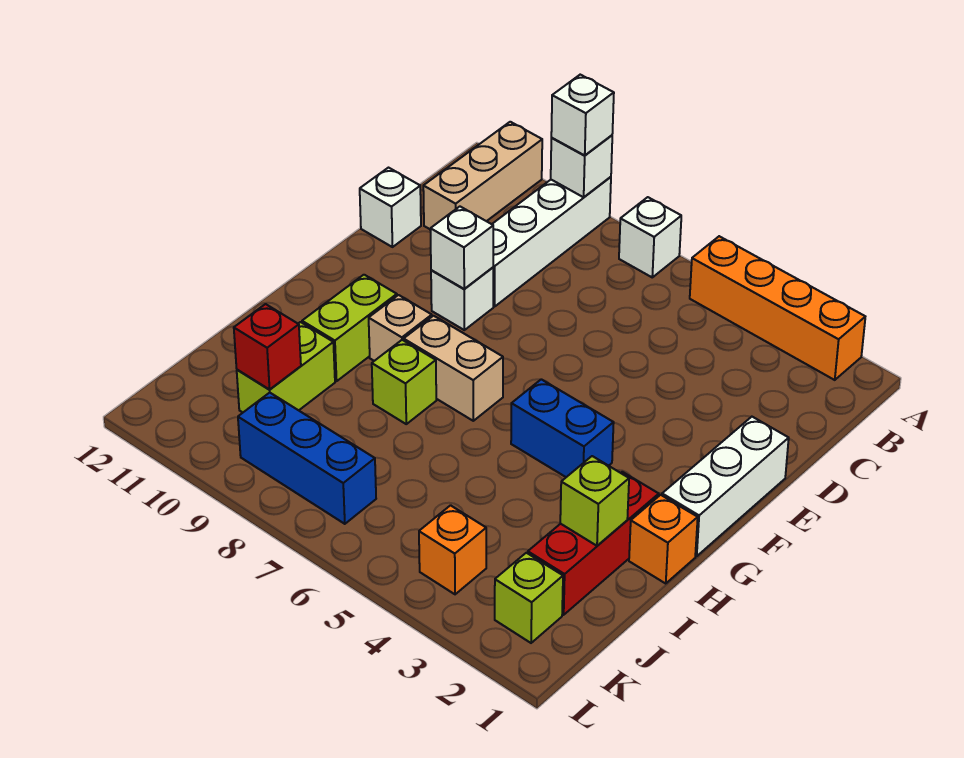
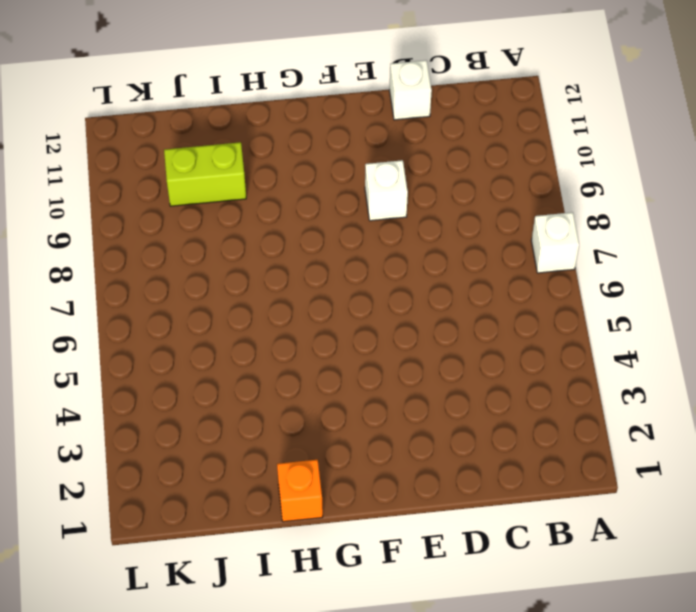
none -> orange 1x4 brick [690,236,865,380]
none -> white 1x4 brick [492,177,611,307]
none -> tan 1x3 brick [423,122,542,229]

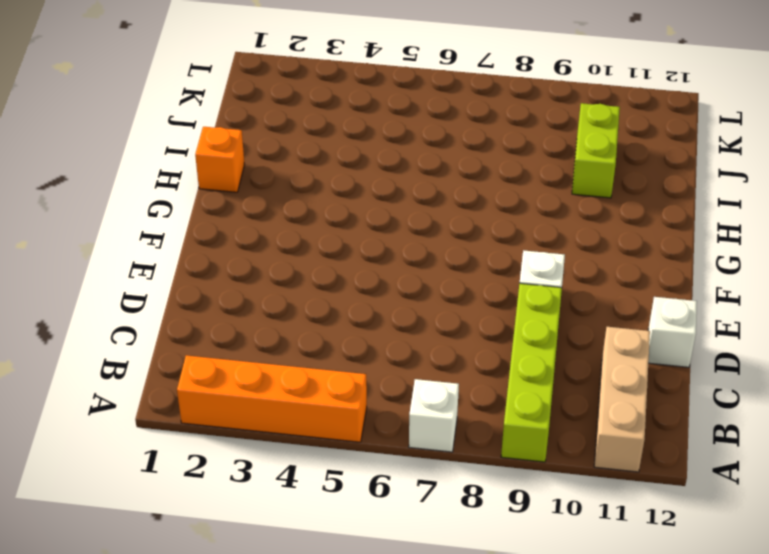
lime 1x4 brick [501,283,562,462] -> white 1x4 brick [492,177,611,307]
none -> white 1x3 brick [662,417,789,556]
none -> blue 1x2 brick [511,379,614,477]
none -> tan 1x2 brick [404,316,503,421]

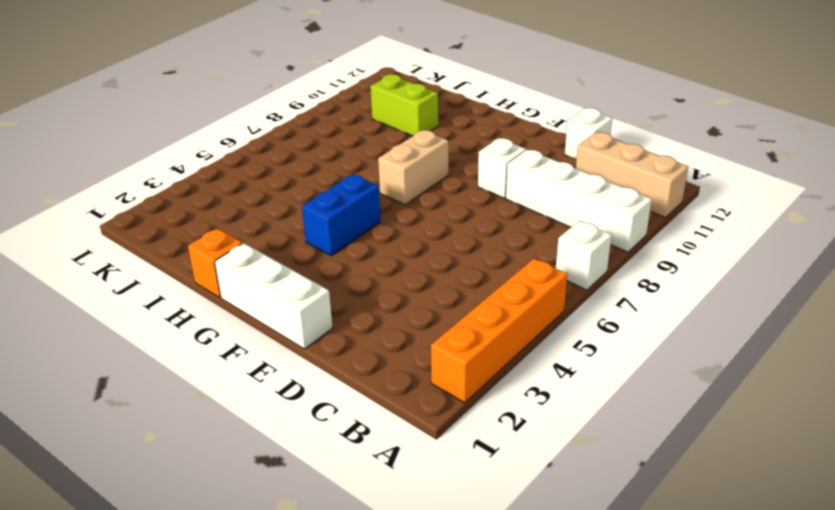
none -> tan 1x1 brick [369,295,432,361]
none -> lime 1x2 brick [302,275,397,381]
none -> red 1x3 brick [528,472,659,615]

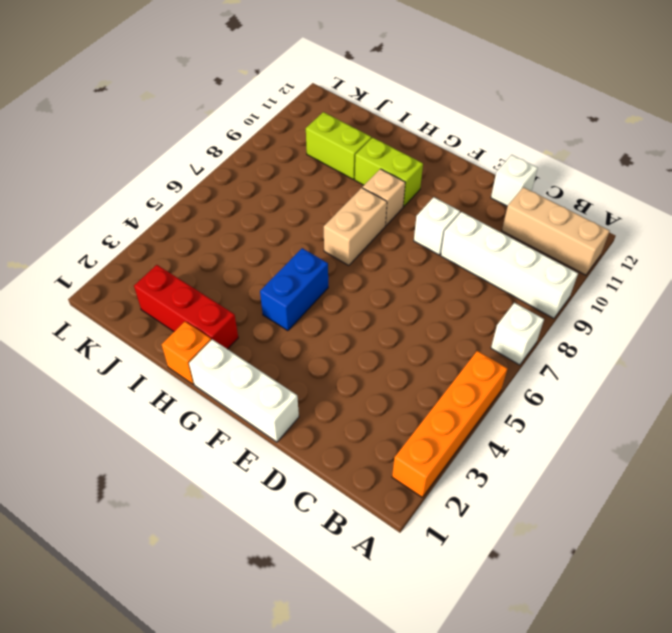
none -> lime 1x1 brick [372,340,436,424]
none -> lime 1x1 brick [495,553,563,643]
none -> orange 1x1 brick [419,505,486,594]

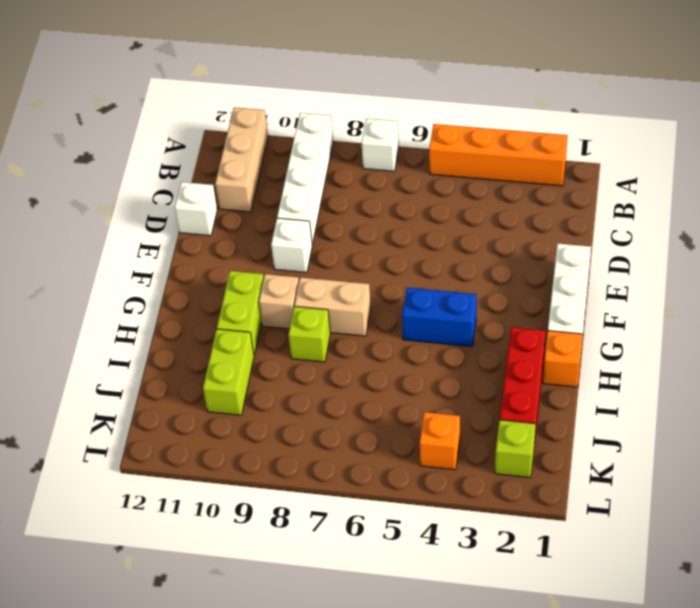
none -> blue 1x3 brick [238,393,376,524]
none -> white 1x1 brick [551,135,612,197]
none -> white 1x1 brick [430,207,493,289]

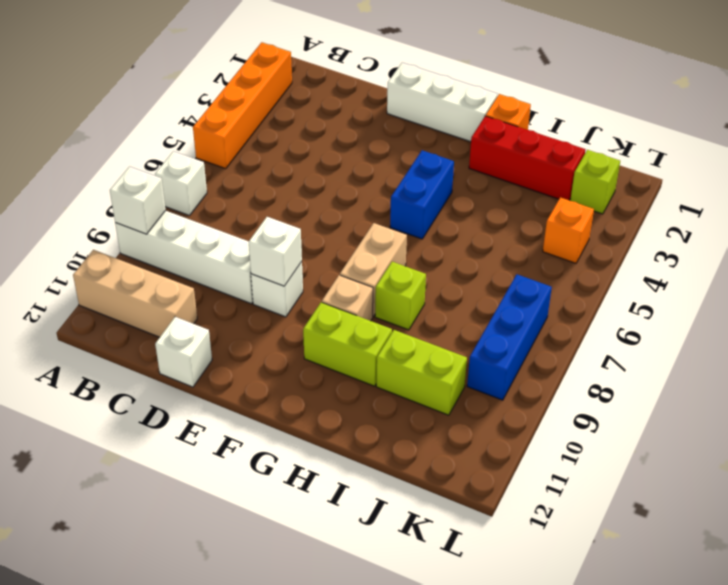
none -> lime 1x1 brick [560,456,629,546]
none -> red 1x1 brick [234,304,301,389]
none -> white 1x1 brick [551,75,614,156]

